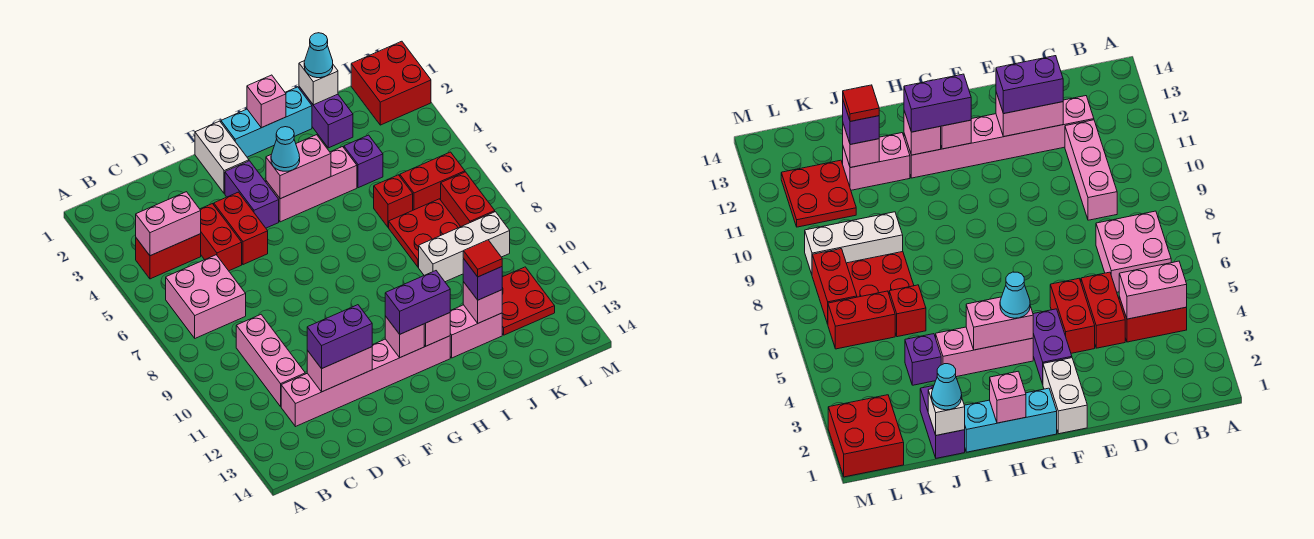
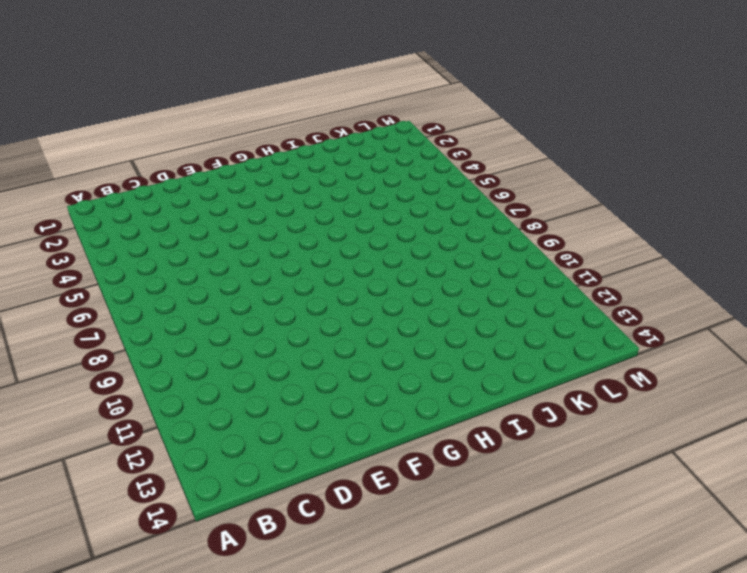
none -> red 1x2 brick [136,234,201,279]
none -> pink 2x2 brick [166,255,246,338]
none -> pink 1x3 brick [236,315,305,406]
none -> pink 1x6 brick [281,336,450,427]

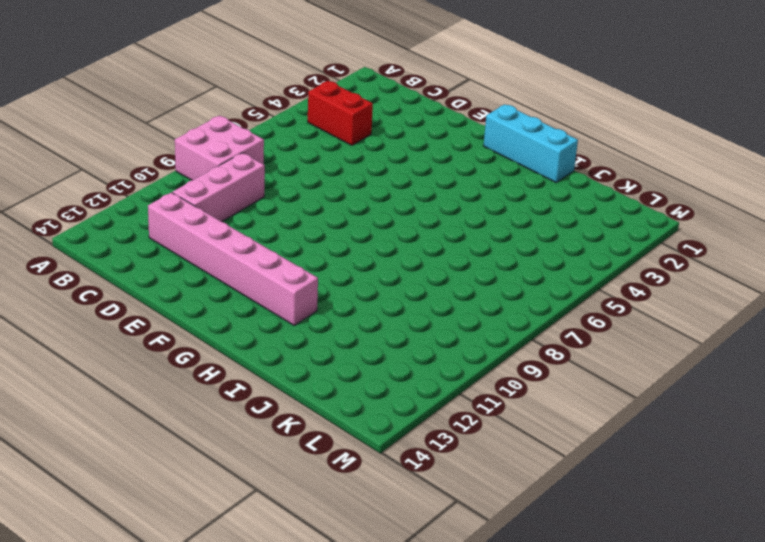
pink 2x2 brick [175,116,264,180] -> pink 2x2 brick moved to [166,255,246,338]
none -> red 1x2 brick [200,204,242,271]
none -> red 1x2 brick [214,192,268,265]
none -> white 1x2 brick [195,121,249,194]
none -> purple 1x2 brick [225,161,279,228]

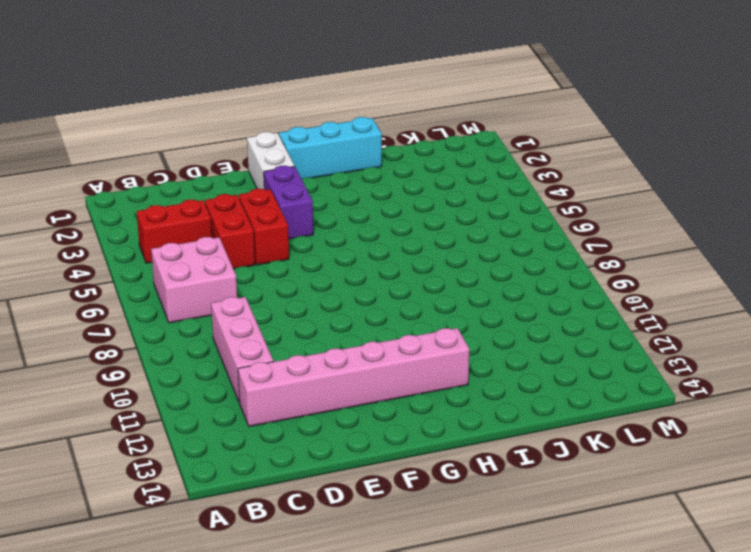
none -> pink 1x3 brick [266,147,357,222]
none -> pink 1x2 brick [450,305,502,358]
none -> purple 1x2 brick [299,87,353,148]
none -> purple 1x1 brick [344,135,383,188]

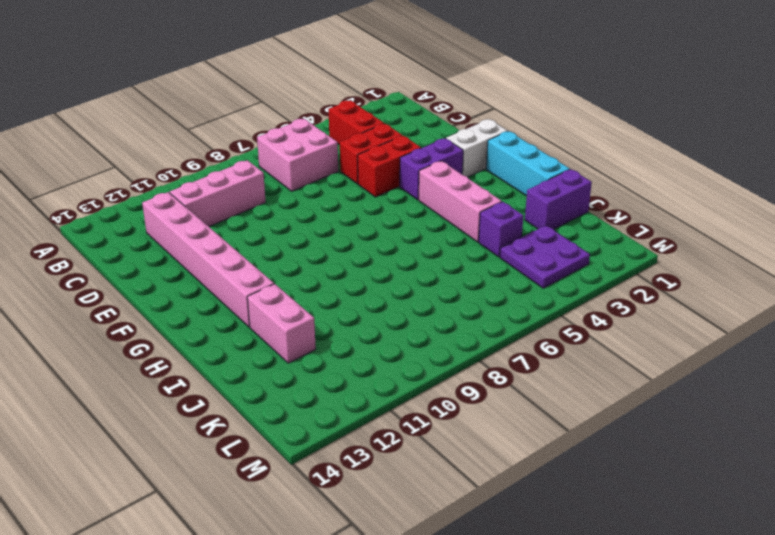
purple 2x2 plate [500,225,590,288] -> none
none -> red 1x1 brick [374,175,413,227]
none -> red 2x2 plate [389,199,460,267]
none -> white 1x3 brick [419,212,510,282]
none -> red 1x2 brick [400,152,465,210]

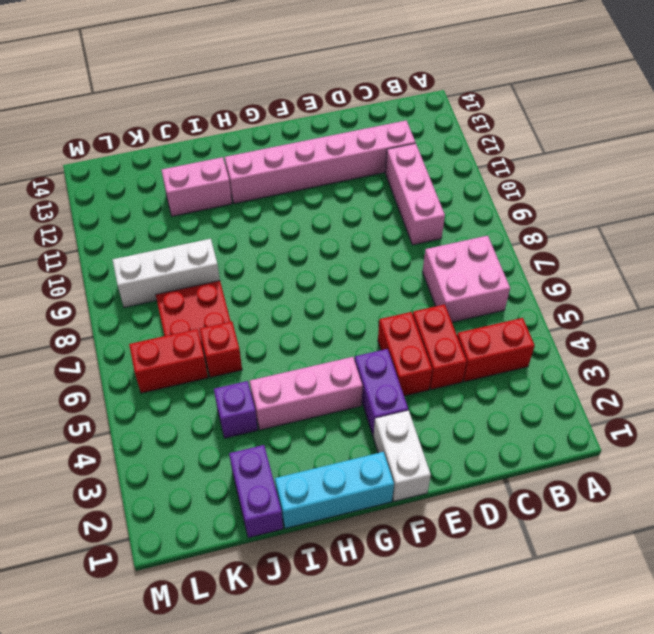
none -> red 2x2 plate [502,267,555,335]
none -> red 2x2 brick [351,41,431,125]
none -> red 1x2 brick [441,172,495,227]
none -> pink 1x2 brick [136,192,201,256]

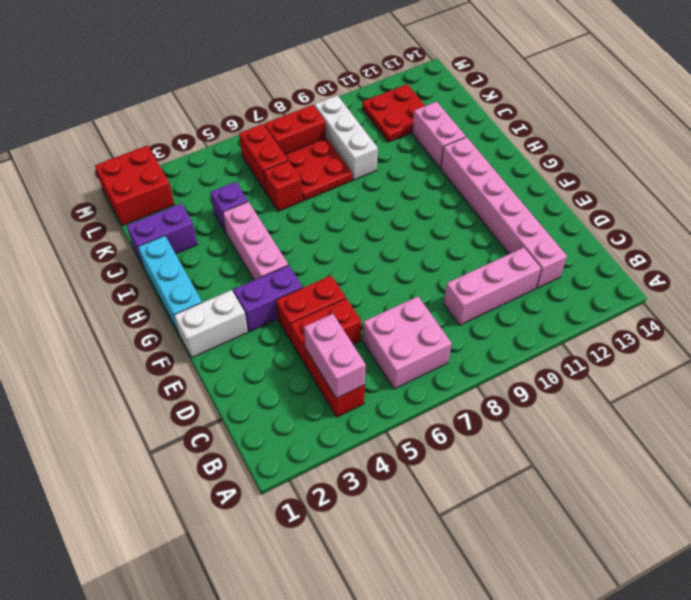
none -> pink 1x2 brick [307,347,372,392]
none -> pink 1x2 brick [266,135,331,199]
none -> pink 1x1 brick [385,316,424,357]
none -> pink 1x1 brick [247,75,286,128]

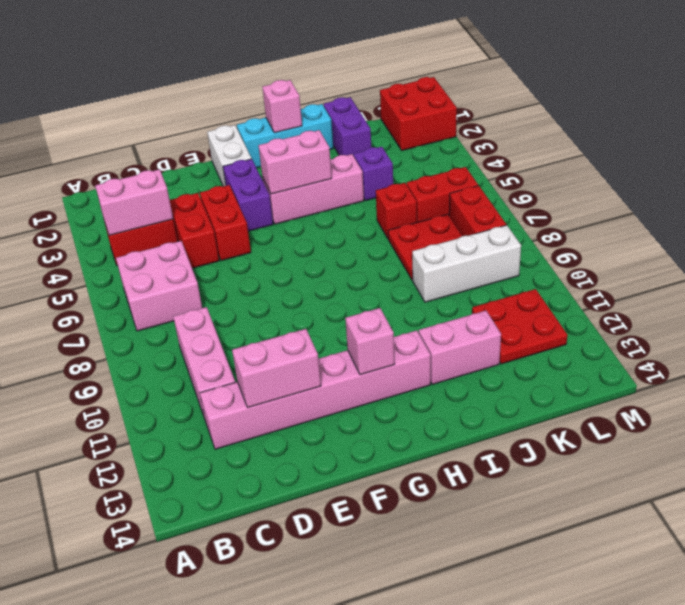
none -> pink 1x1 brick [424,313,450,346]
none -> white 1x1 brick [299,61,338,105]
none -> pink 1x1 brick [463,282,502,323]
none -> purple 1x2 brick [307,305,372,369]

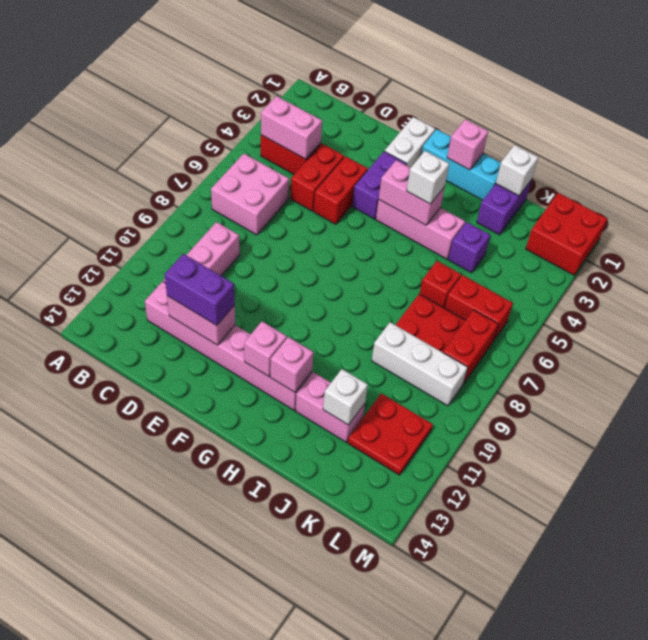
white 1x1 brick [407,151,449,204] -> none
white 1x1 brick [323,369,368,425] -> pink 1x1 brick [463,282,502,323]
none -> cyan 1x1 cone [271,127,300,171]
none -> purple 1x2 brick [385,271,450,334]
none -> cyan 1x1 cone [304,33,333,78]
none -> purple 1x1 brick [463,259,502,300]

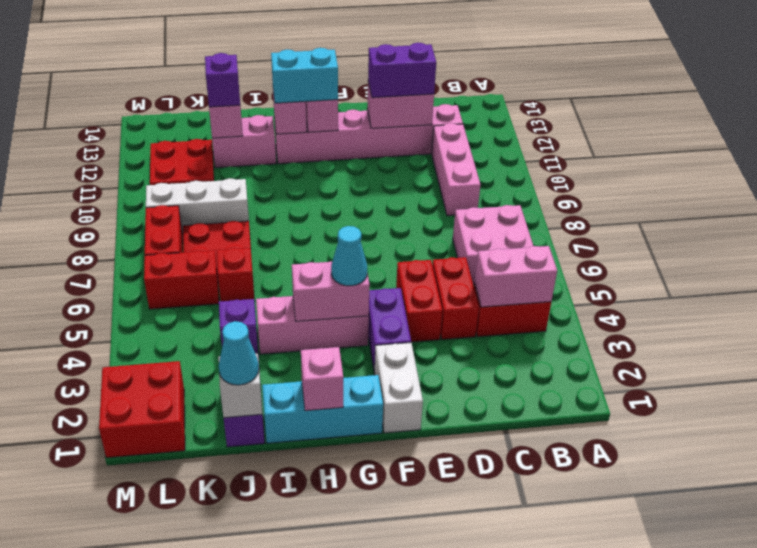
cyan 1x2 brick [271,48,338,103] -> purple 1x2 brick [385,271,450,334]
none -> red 1x1 tile [463,240,502,277]

